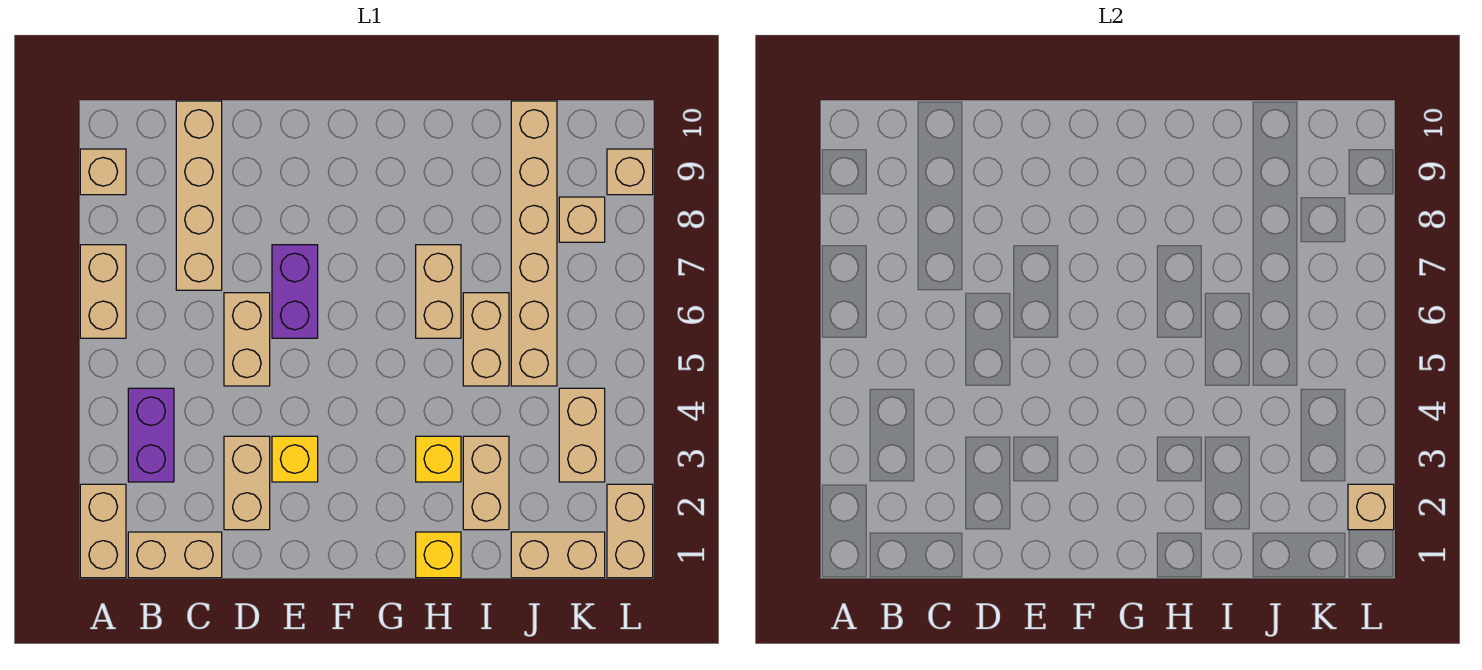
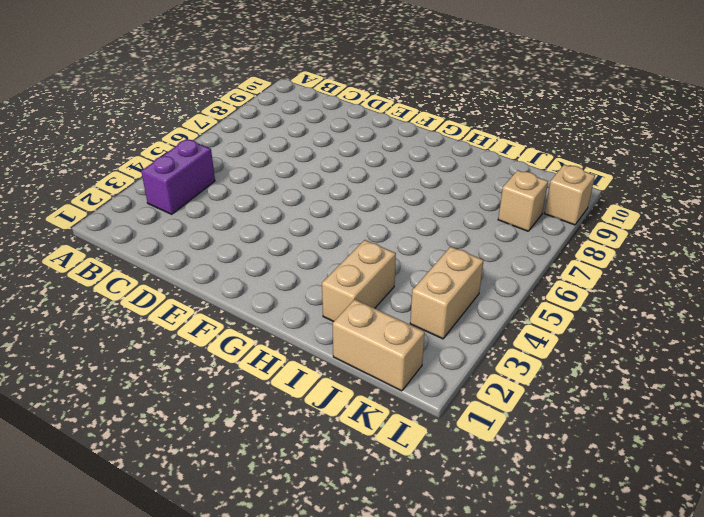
none -> tan 1x2 brick [80,484,126,578]
none -> tan 1x2 brick [80,245,126,338]
none -> tan 1x1 brick [80,149,126,195]

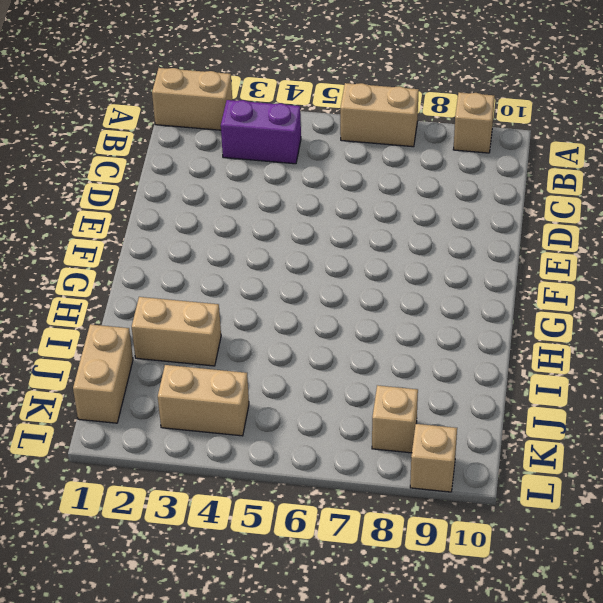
none -> tan 1x2 brick [128,532,222,578]
none -> tan 1x4 brick [176,101,222,290]
none -> tan 1x2 brick [224,436,270,530]

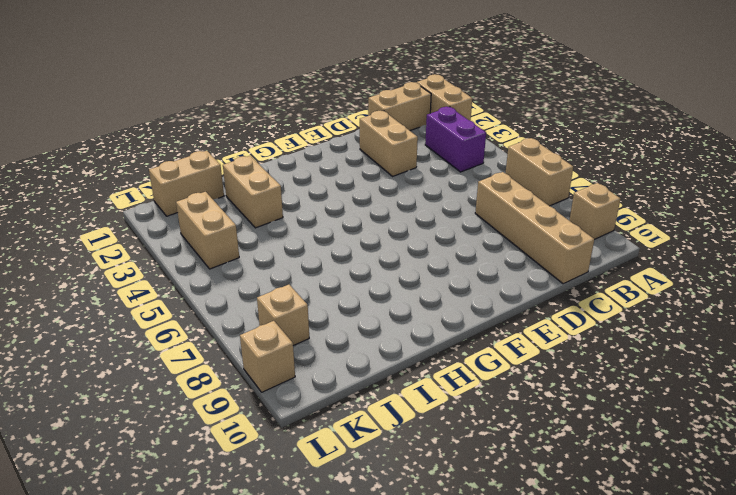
none -> tan 1x2 brick [224,293,270,386]
none -> yellow 1x1 brick [272,436,318,482]
none -> purple 1x2 brick [272,245,318,338]

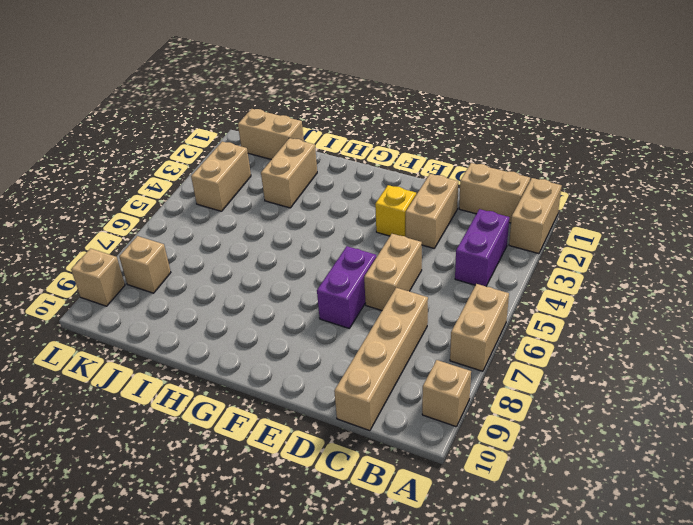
none -> yellow 1x1 brick [416,532,461,578]
none -> yellow 1x1 brick [416,436,461,482]
none -> tan 1x2 brick [416,245,461,338]

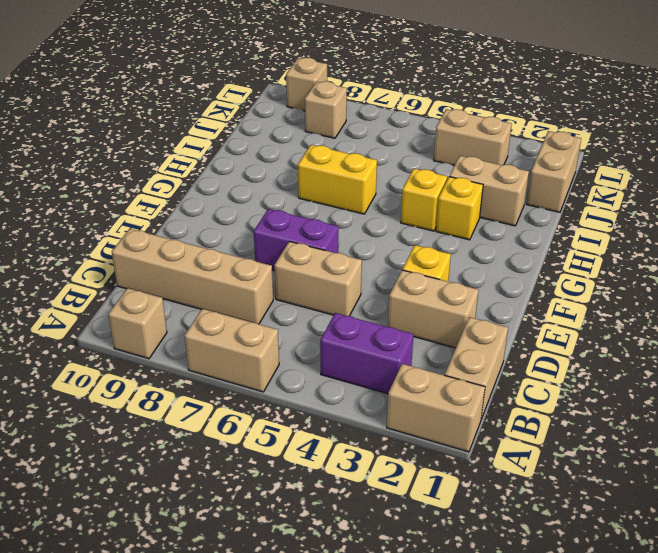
yellow 1x1 brick [401,169,447,231] -> yellow 1x1 brick moved to [416,532,461,578]
yellow 1x2 brick [298,145,377,214] -> tan 1x2 brick [416,245,461,338]
none -> tan 1x2 brick [463,293,509,386]
none -> tan 1x6 brick [511,101,557,386]
none -> tan 1x2 brick [607,484,653,578]

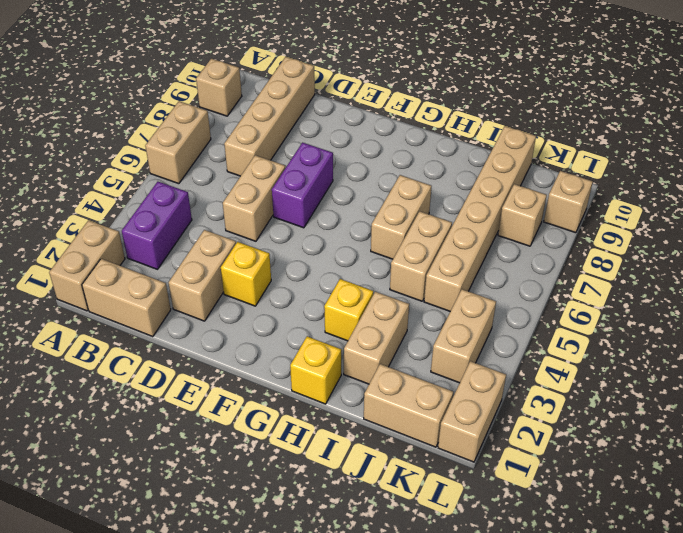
none -> tan 1x1 brick [1348,484,1394,530]

